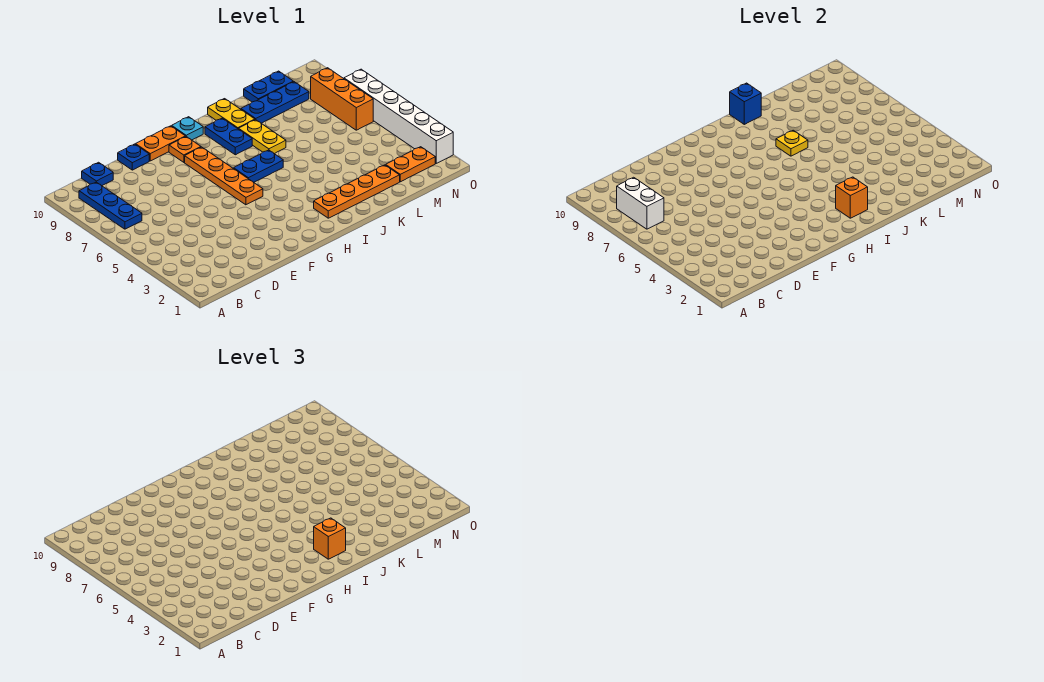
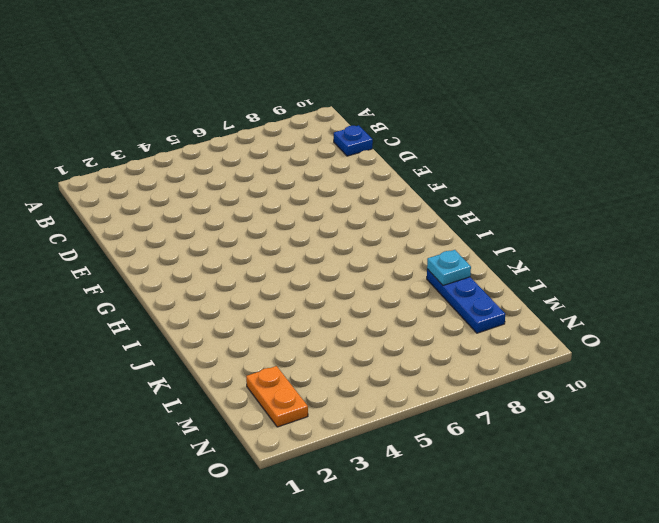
cyan 1x1 plate [427,250,471,285] -> cyan 1x1 plate moved to [172,117,203,140]
none -> blue 1x3 plate [79,182,142,229]
none -> blue 1x1 plate [118,144,149,170]
none -> orange 1x2 plate [136,126,185,161]

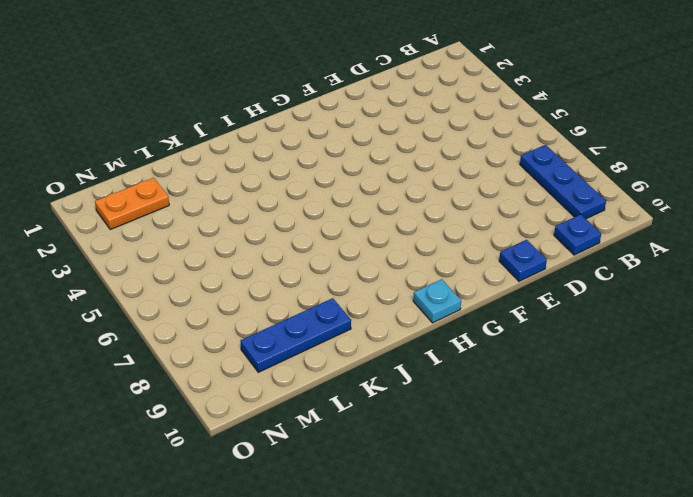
none -> orange 1x2 plate [136,126,185,161]
none -> orange 1x4 plate [185,147,263,205]
none -> orange 1x1 plate [169,137,201,162]

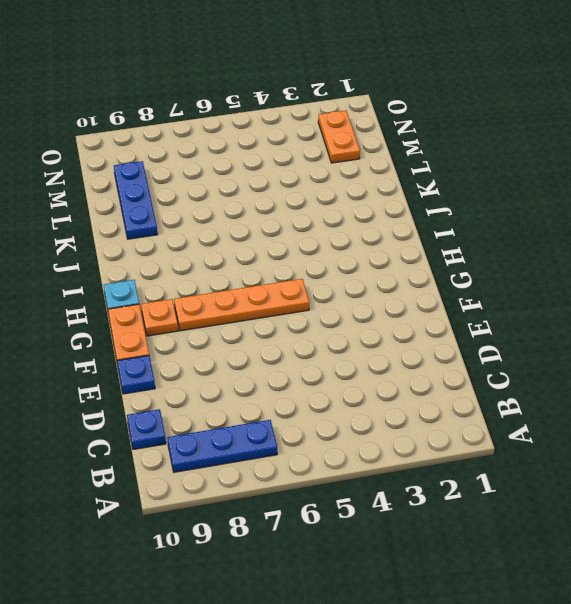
none -> blue 1x2 plate [234,150,283,182]
none -> orange 1x4 plate [314,165,400,218]
none -> blue 1x2 plate [205,118,252,155]

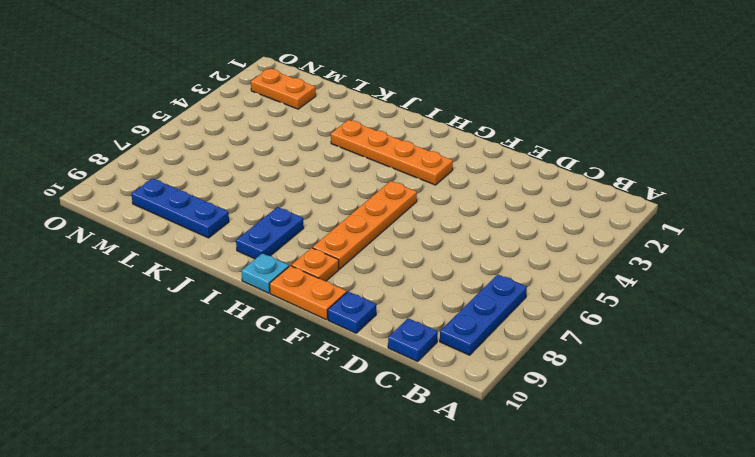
orange 1x4 plate [331,120,453,185] -> orange 1x4 plate moved to [314,165,400,218]
none -> blue 1x2 plate [234,150,283,182]
none -> yellow 1x2 plate [239,120,286,154]
none -> yellow 1x2 plate [208,99,255,129]

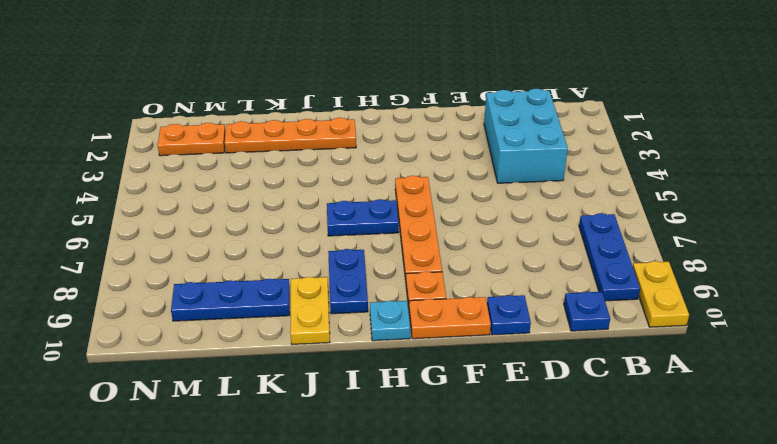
yellow 1x2 plate [633,261,689,327] -> yellow 1x2 plate moved to [239,120,286,154]
cyan 2x3 brick [484,89,568,183] -> none
none -> blue 1x2 plate [244,71,293,102]
none -> orange 1x3 brick [311,68,373,130]
none -> white 1x6 brick [344,69,453,163]

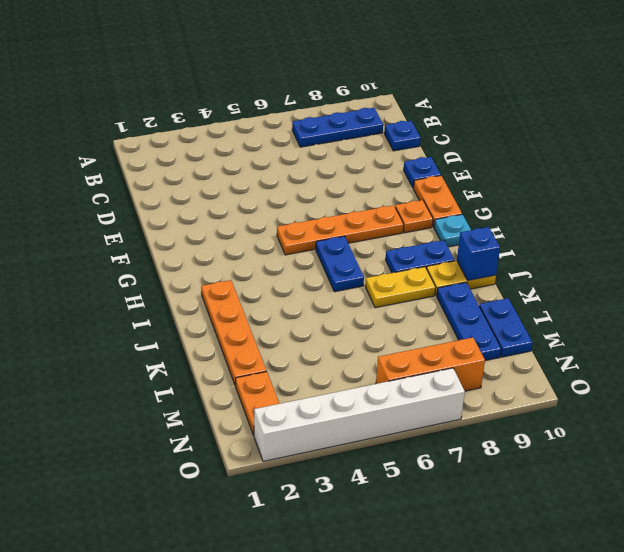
none -> white 1x2 brick [617,177,664,229]
none -> orange 1x1 brick [836,177,868,218]
none -> yellow 1x1 plate [776,130,808,156]

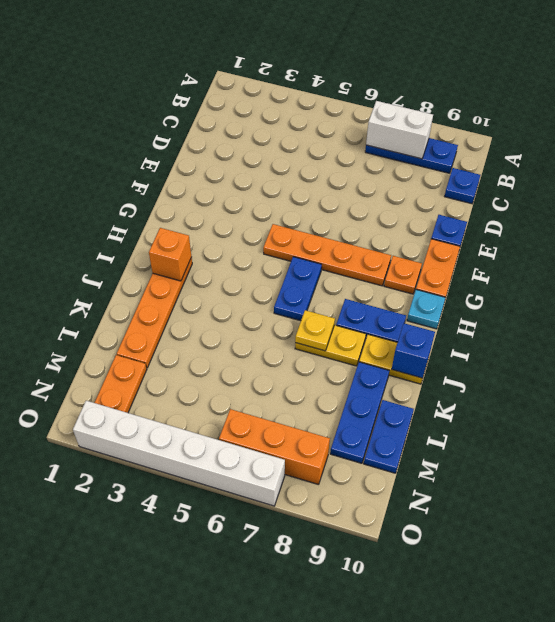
none -> orange 1x1 brick [314,518,346,559]

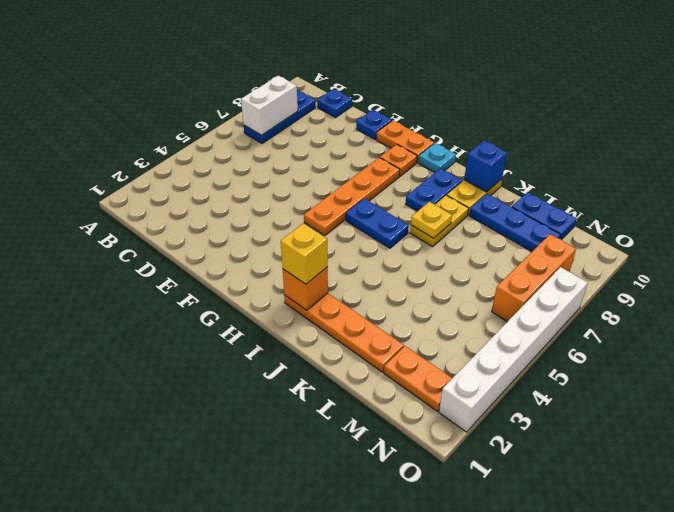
yellow 1x1 brick [281,223,328,284] -> orange 1x1 brick [314,518,346,559]

